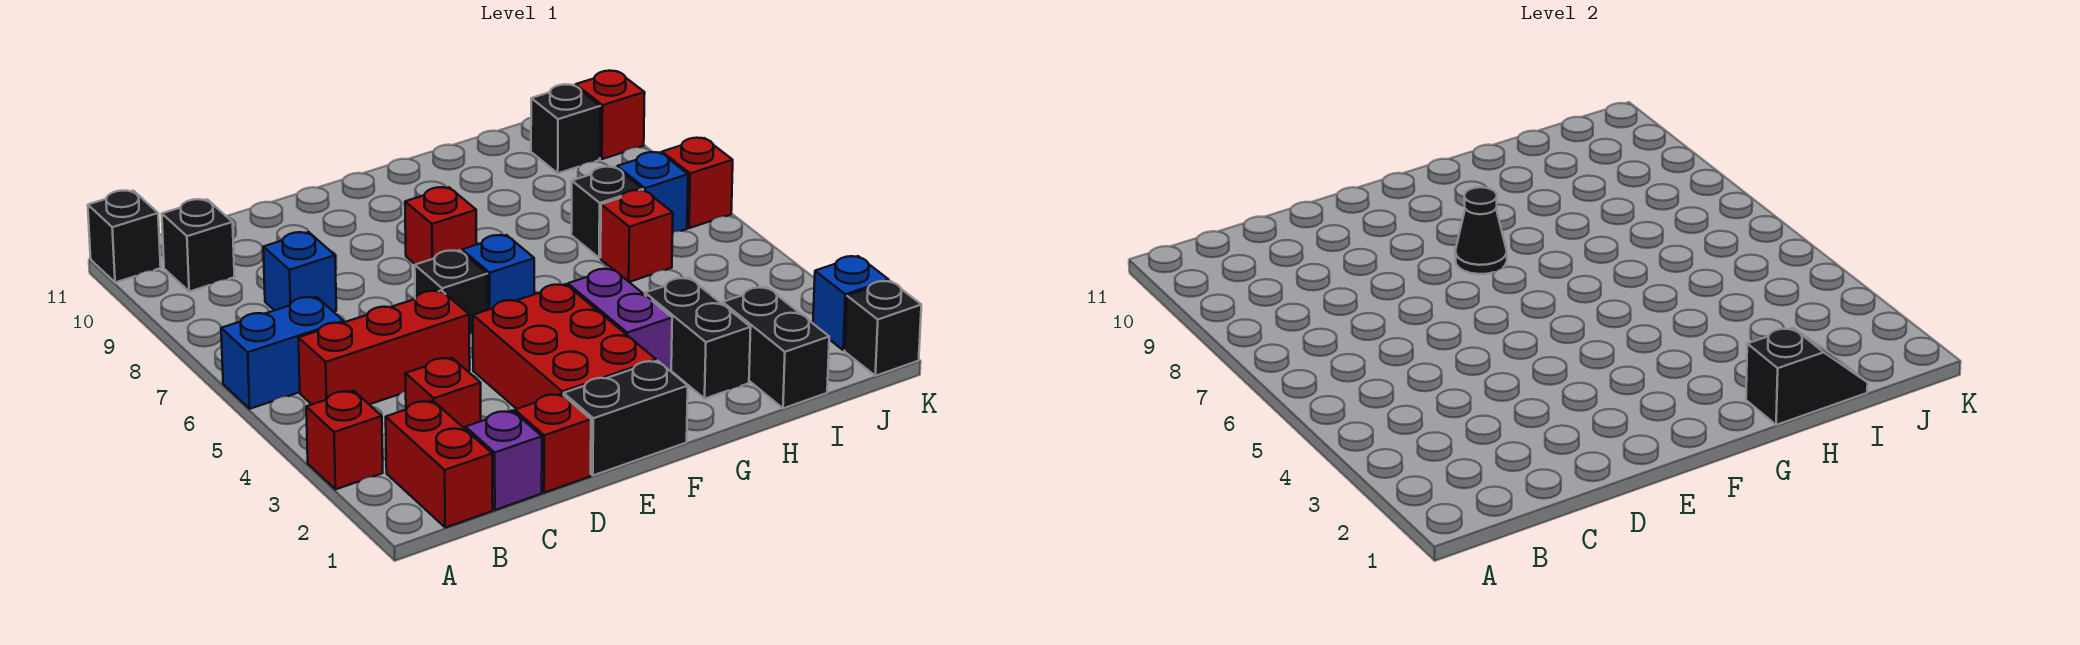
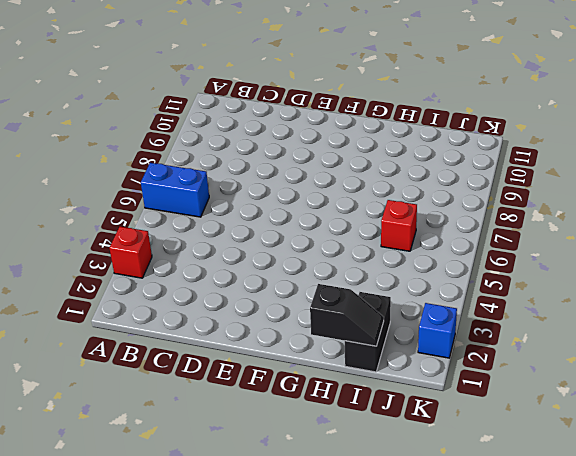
none -> black 1x1 brick [88,191,161,282]
none -> red 1x2 brick [386,401,493,528]
none -> red 1x3 brick [298,291,470,405]

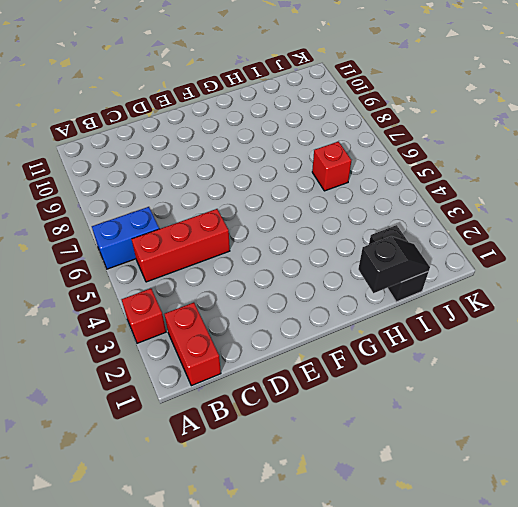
none -> black 1x1 brick [88,191,161,282]
none -> black 1x1 brick [162,199,235,292]
none -> purple 1x1 brick [465,411,542,510]

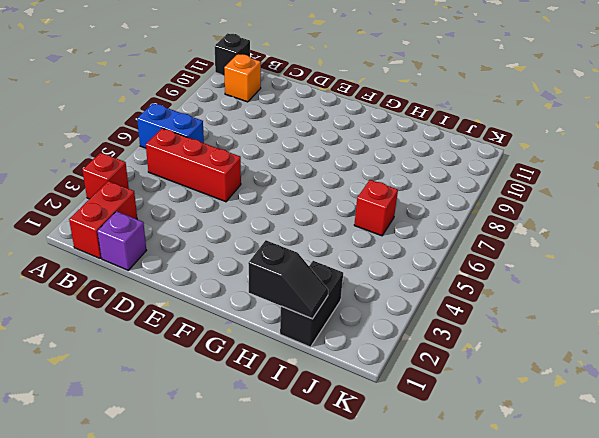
orange 1x1 brick [224,54,261,102] -> black 1x1 brick [162,199,235,292]
none -> red 1x1 brick [405,358,481,429]
none -> blue 1x1 brick [263,232,336,312]
none -> red 1x1 brick [515,394,591,493]

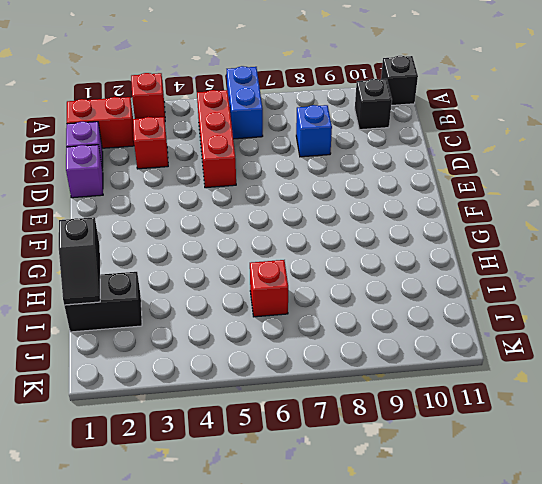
purple 1x1 brick [66,145,103,198] -> red 1x1 brick [515,394,591,493]
none -> black 1x2 brick [564,361,688,475]
none -> red 2x3 brick [473,284,656,409]
none -> black 1x1 brick [415,250,488,334]

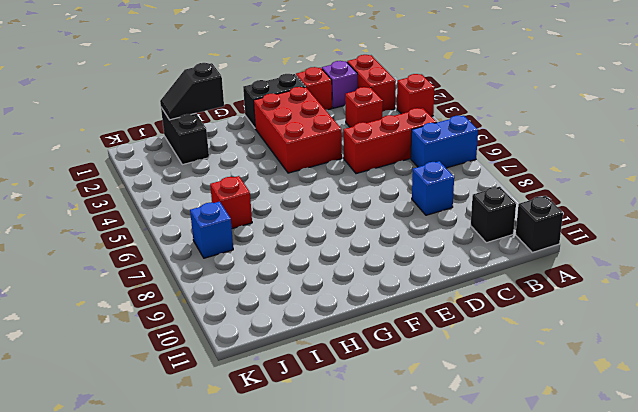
none -> black 1x1 brick [415,250,488,334]
none -> blue 1x1 brick [462,235,534,310]
none -> red 1x1 brick [405,187,477,265]

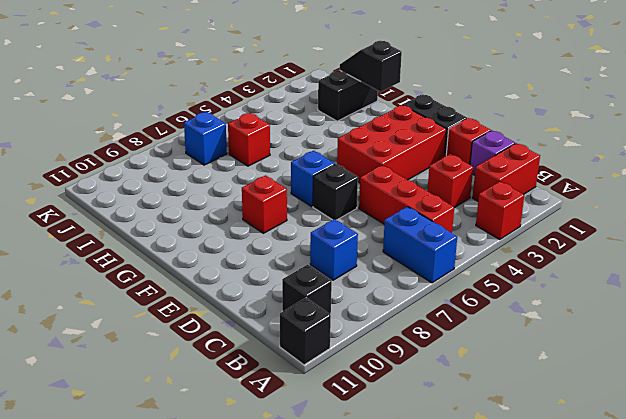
none -> purple 1x2 brick [568,269,672,371]
none -> black 1x2 brick [645,278,751,398]
none -> black 1x1 brick [571,167,643,258]

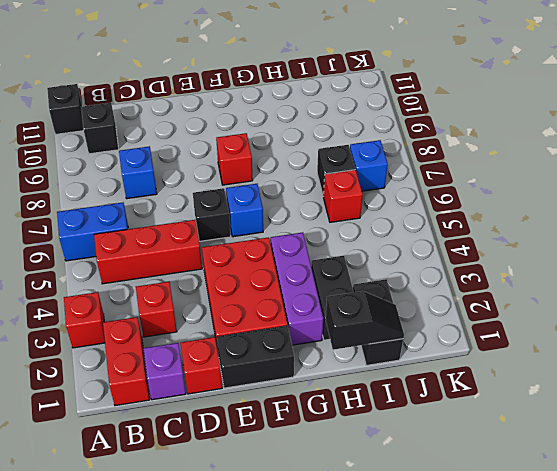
purple 1x3 brick [271,232,323,345] -> purple 1x2 brick [568,269,672,371]
none -> black 1x1 brick [531,84,600,173]
none -> black 1x1 brick [845,281,921,376]
none -> blue 1x1 brick [813,256,889,350]

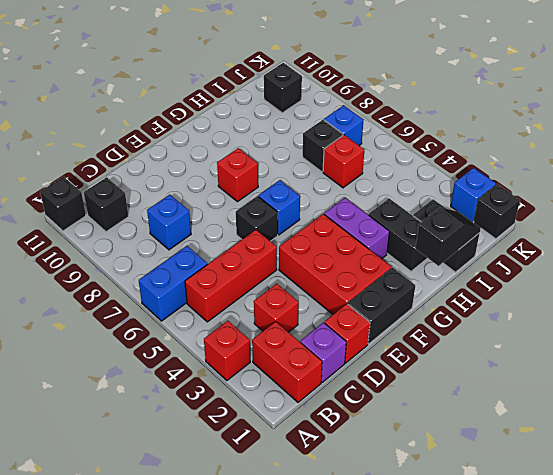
none -> red 1x1 brick [662,138,733,228]
none -> red 1x1 brick [576,71,645,159]
none -> black 1x1 cone [1455,187,1507,274]

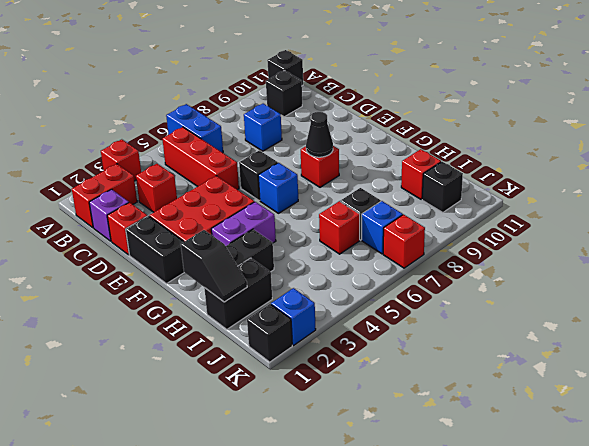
red 1x1 brick [401,149,441,199] -> red 1x1 brick moved to [576,71,645,159]

